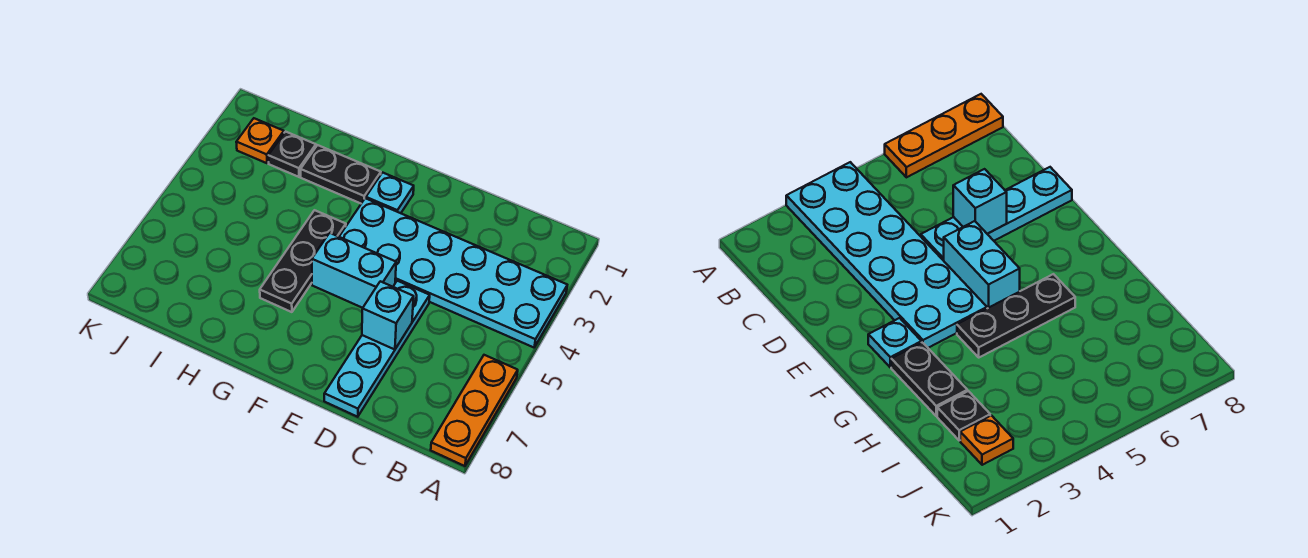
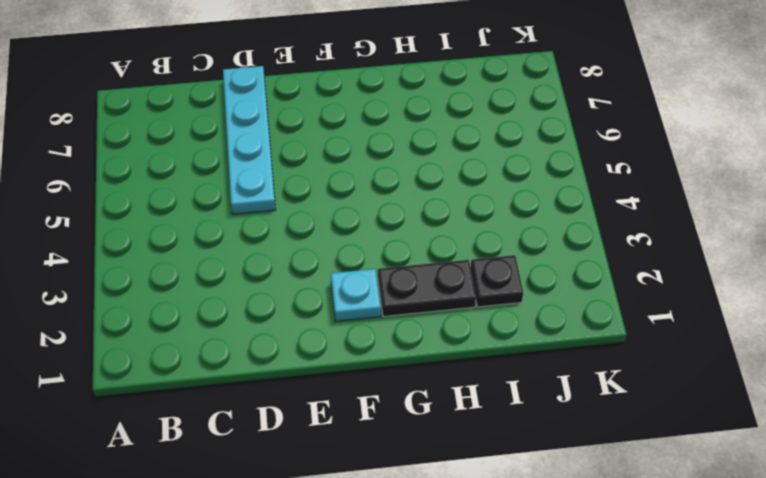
none -> cyan 2x6 plate [339,198,567,347]
none -> orange 1x3 plate [431,355,518,466]

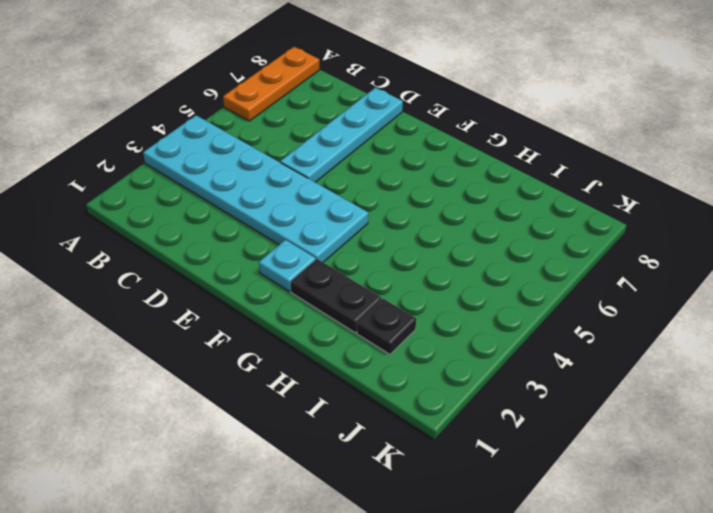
none -> cyan 1x2 brick [312,233,396,308]
none -> black 1x3 plate [260,210,346,312]

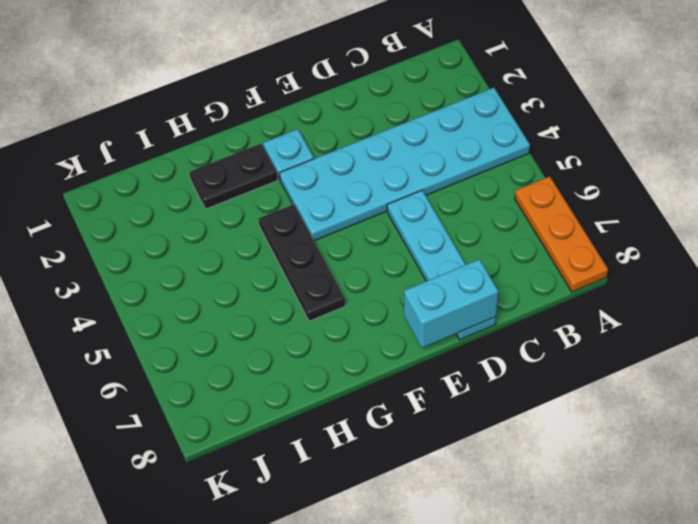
cyan 1x2 brick [404,259,498,348] -> cyan 1x2 brick moved to [312,233,396,308]
none -> black 1x1 plate [268,132,316,177]
none -> orange 1x1 plate [236,118,284,163]

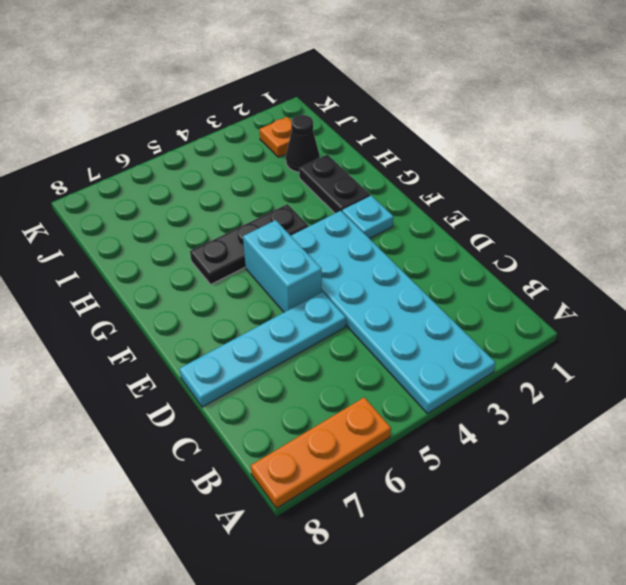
black 1x1 cone [286,115,320,172] -> black 1x1 plate [268,132,316,177]
none -> cyan 1x1 brick [362,281,414,350]

